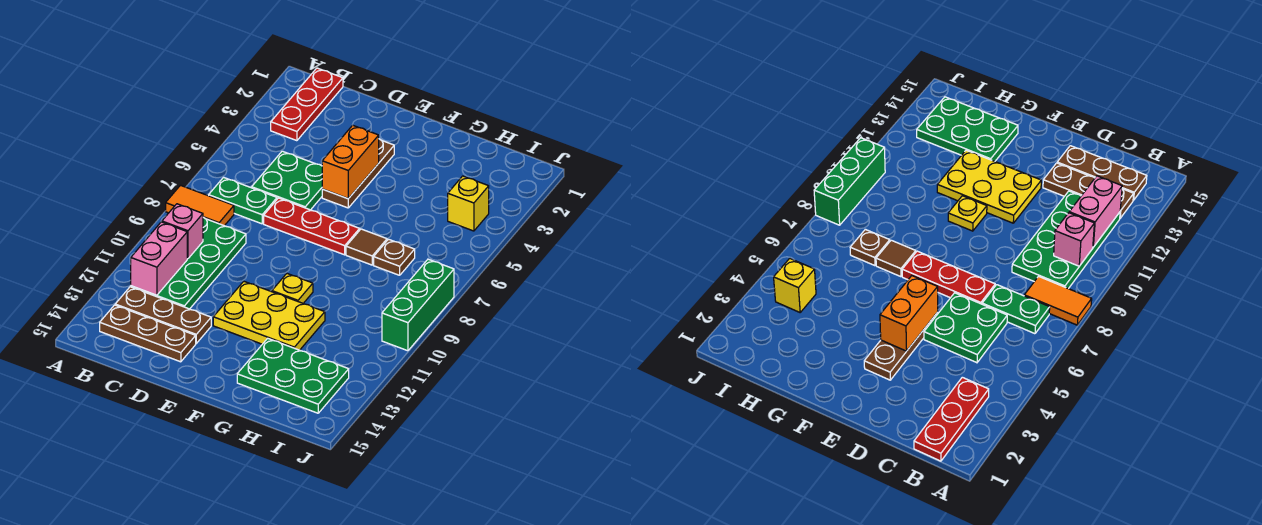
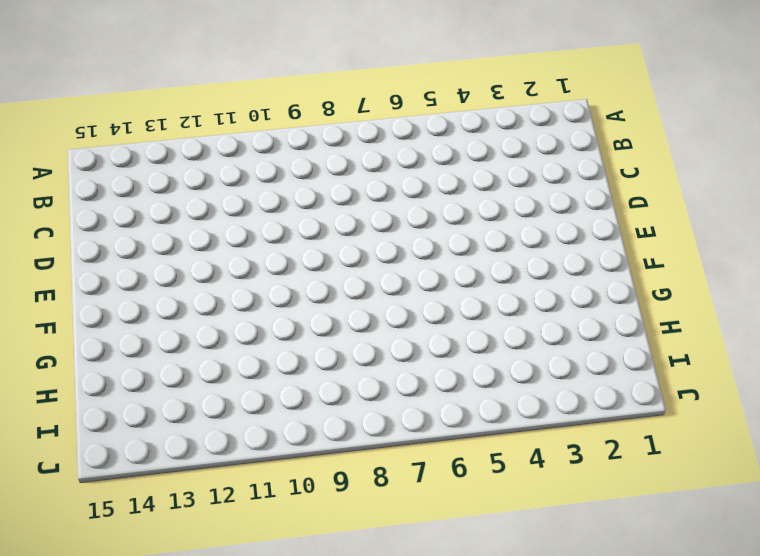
none -> orange 1x2 tile [166,185,234,226]
none -> red 1x3 plate [271,68,343,141]
none -> green 1x2 plate [209,177,277,224]

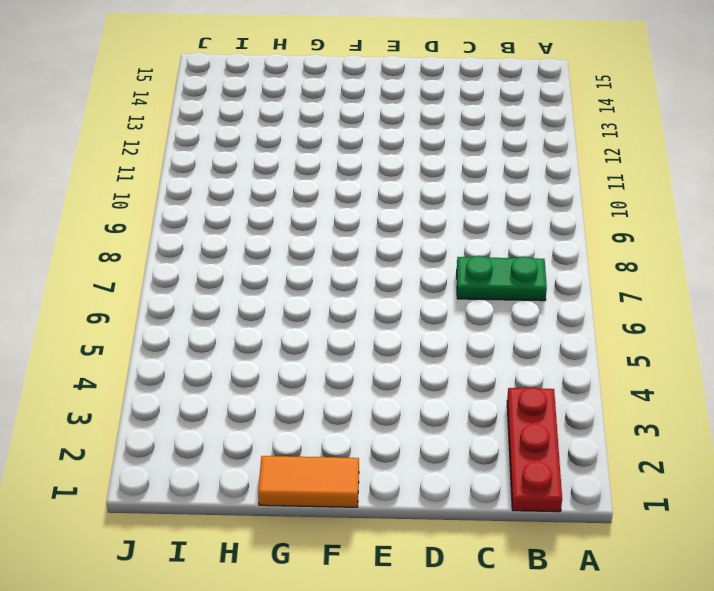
orange 1x2 tile [258,456,359,507] -> orange 1x2 tile moved to [166,185,234,226]
none -> green 2x4 plate [131,217,246,309]
none -> brown 1x3 plate [115,287,211,343]
none -> brown 1x3 plate [100,305,196,362]

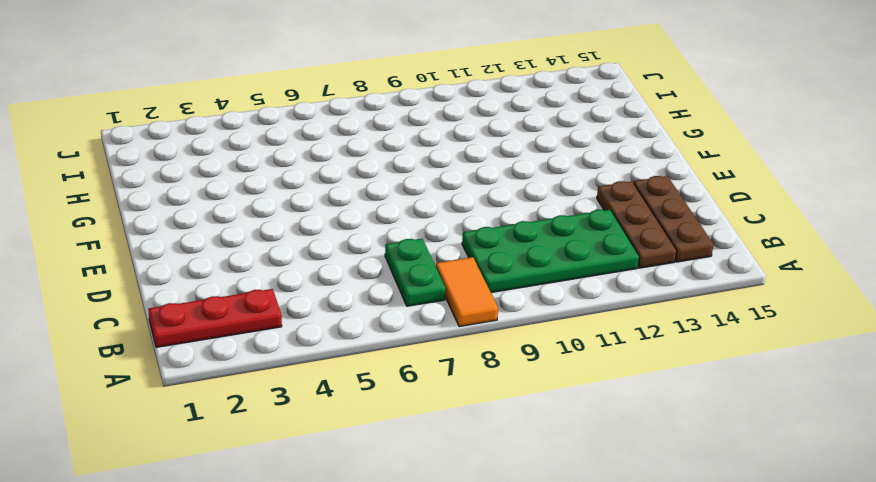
none -> green 2x2 plate [252,151,322,210]
none -> red 1x3 plate [264,198,360,255]
none -> brown 1x3 plate [322,139,394,208]

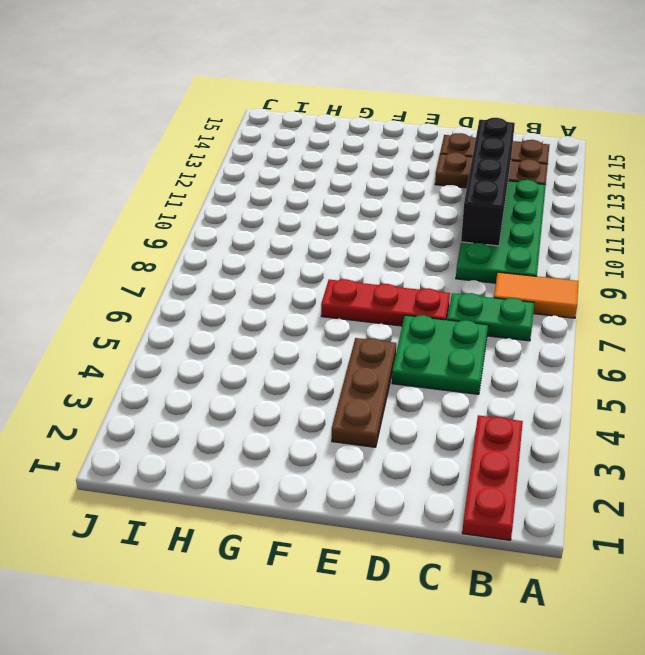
black 1x4 brick [461,118,515,246] -> none
none -> yellow 2x3 plate [213,281,325,350]
none -> yellow 1x1 plate [272,274,313,303]
none -> brown 1x1 tile [346,229,387,265]

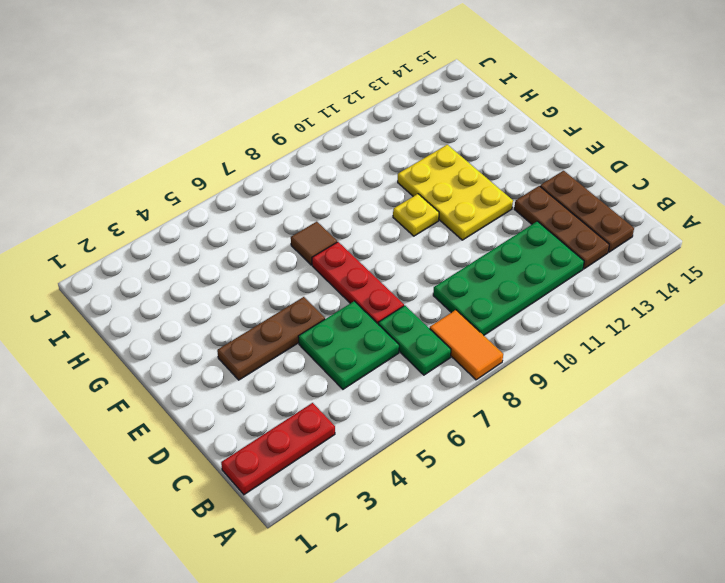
none -> green 2x3 plate [237,338,349,413]
none -> brown 1x1 plate [374,239,415,275]
none -> yellow 1x1 brick [448,176,489,231]

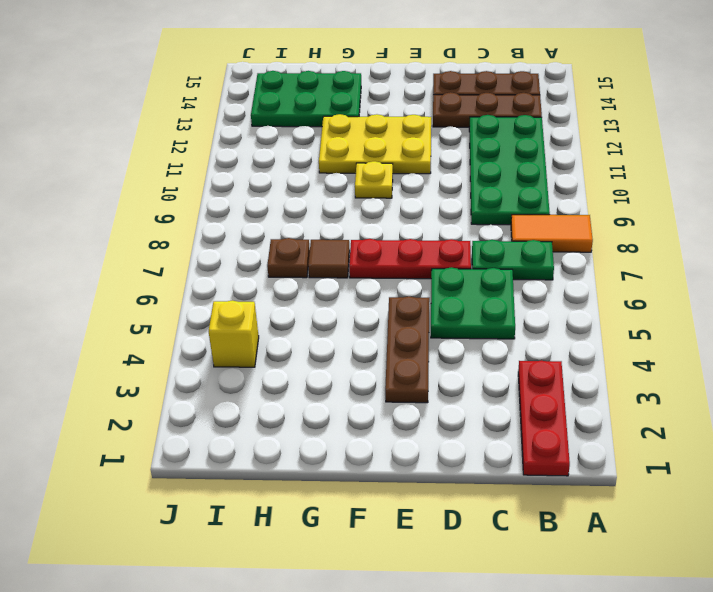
none -> green 1x3 brick [382,259,454,351]
none -> pink 1x1 brick [162,204,203,259]
none -> pink 1x2 brick [131,222,187,295]

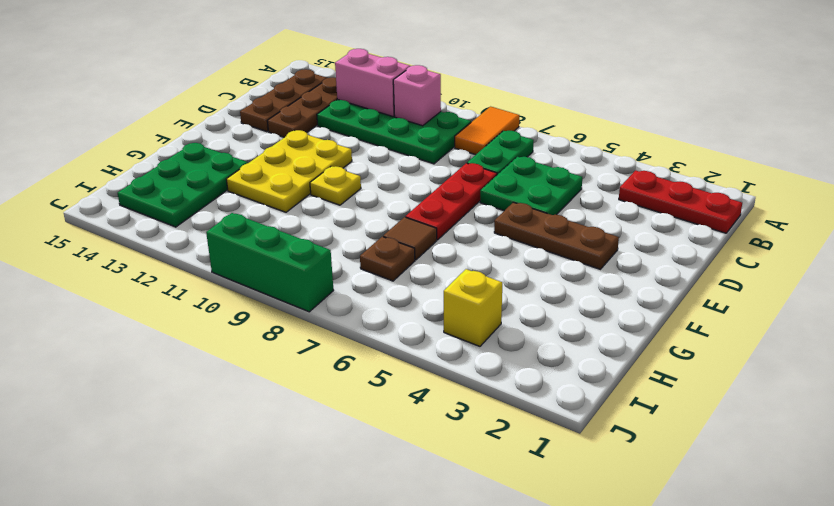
none -> orange 1x2 brick [322,125,379,199]

